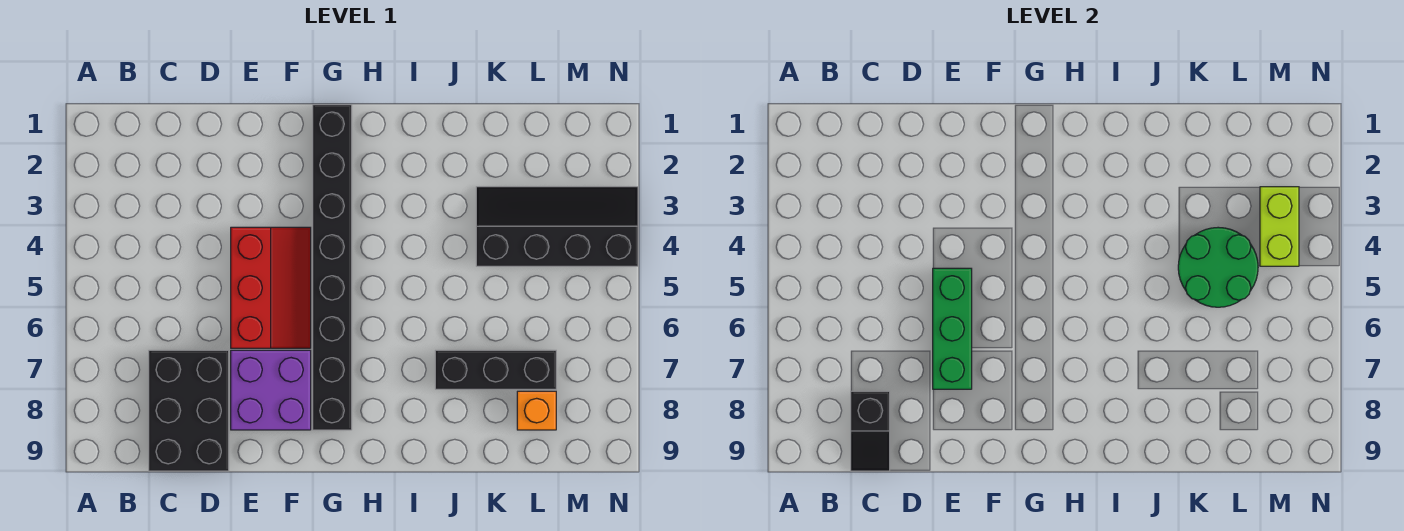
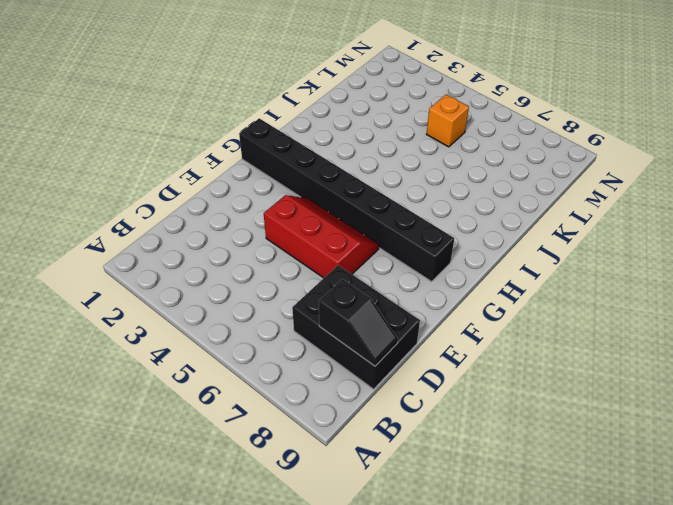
orange 1x1 brick [427,94,469,147] -> orange 1x1 brick moved to [517,391,556,430]
none -> purple 2x2 brick [231,350,311,430]
none -> black 1x3 brick [435,350,556,389]

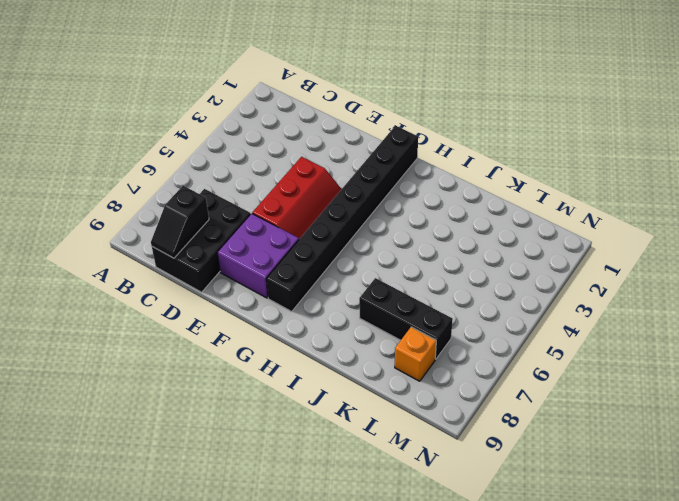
none -> black 2x4 slope [476,187,638,266]
none -> green 1x3 brick [933,268,972,389]

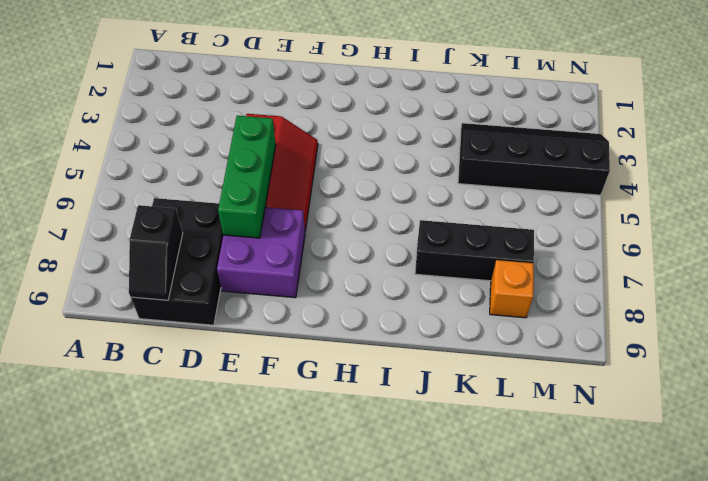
none -> black 1x8 brick [313,105,352,430]
none -> green 2x2 round brick [1178,227,1258,307]

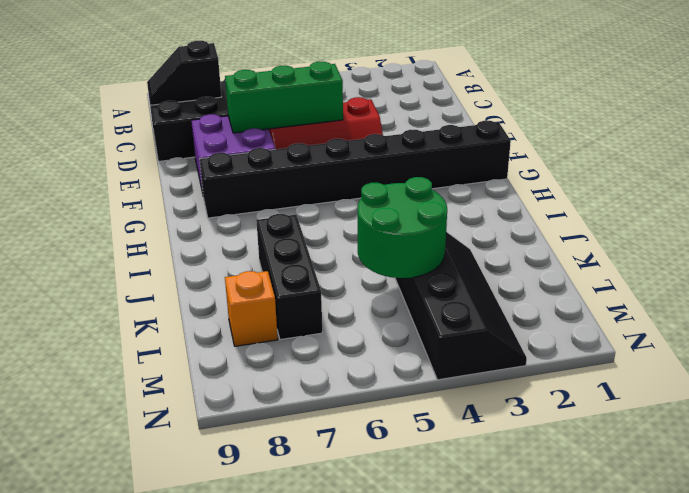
none -> lime 1x2 brick [1260,187,1299,266]

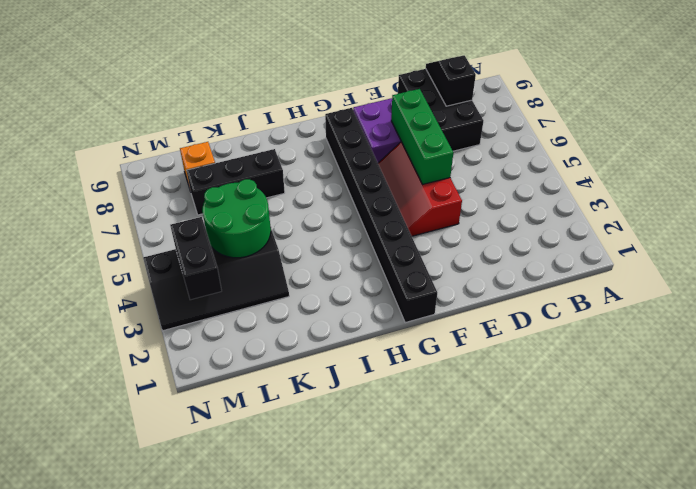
black 1x2 brick [170,217,222,300] -> lime 1x2 brick [1260,187,1299,266]

